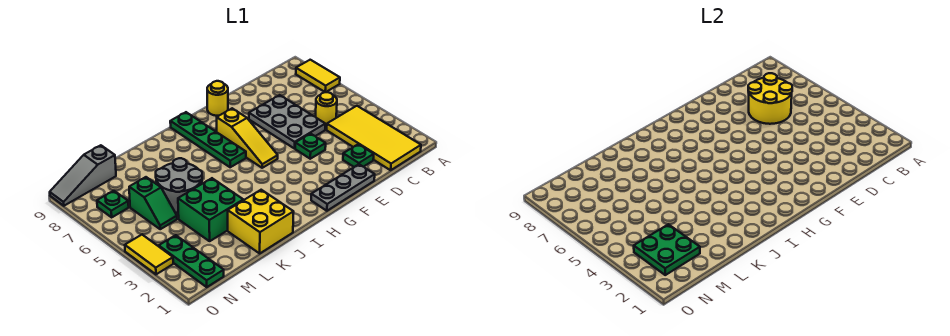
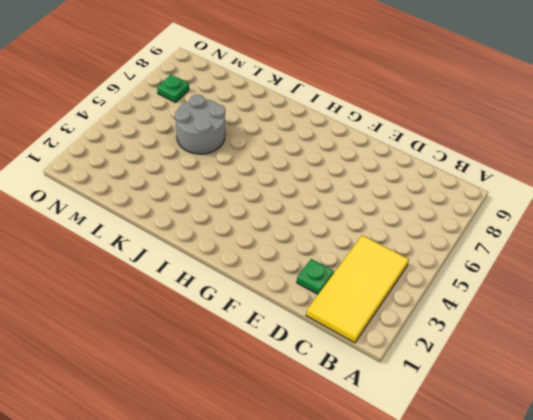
none -> yellow 1x2 tile [296,60,340,92]
none -> yellow 1x1 round brick [316,92,337,127]
none -> grey 2x3 plate [249,95,325,149]

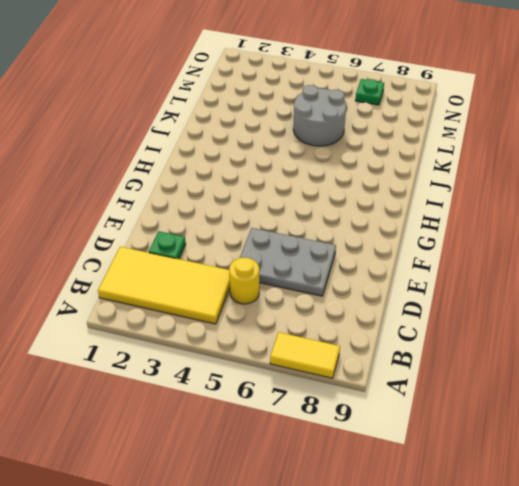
none -> grey 1x3 plate [311,164,375,211]
none -> green 1x1 plate [295,134,326,159]
none -> yellow 1x1 round brick [207,81,228,116]

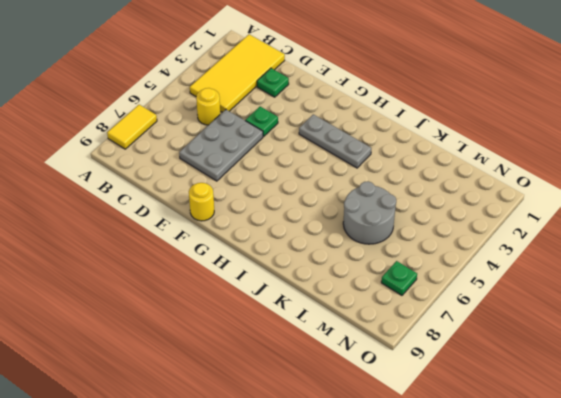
grey 1x3 plate [299,114,371,168] -> grey 1x3 plate moved to [311,164,375,211]
none -> yellow 1x3 slope [217,108,278,168]
none -> green 1x4 plate [170,112,246,167]
none -> yellow 2x2 brick [228,190,294,253]

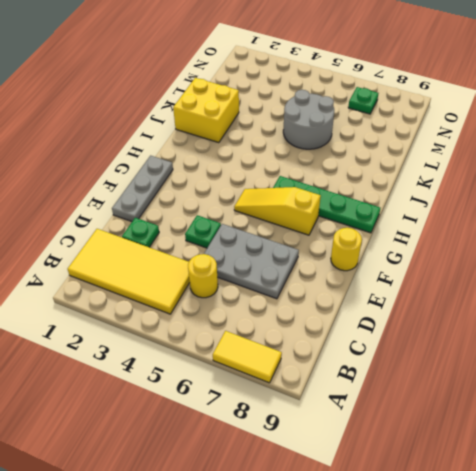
none -> green 2x2 brick [178,178,243,241]
none -> green 1x2 slope [129,177,177,229]
none -> grey 1x3 slope [50,145,116,206]

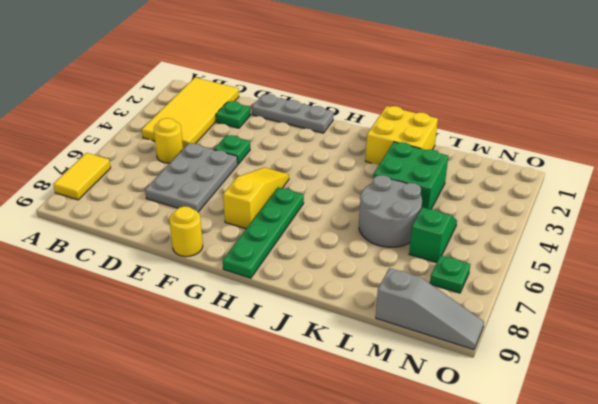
none -> green 1x3 plate [159,235,224,287]
none -> yellow 1x2 tile [125,235,173,274]
none -> yellow 2x2 round brick [748,73,792,124]

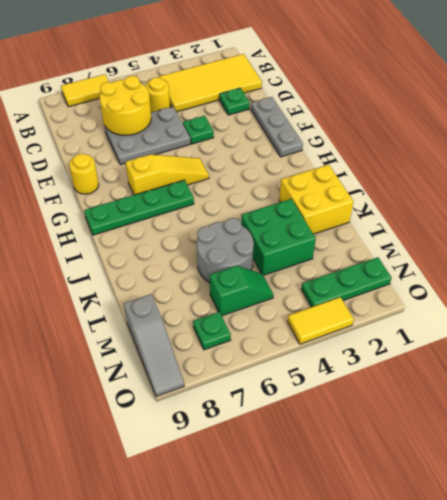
none -> green 2x2 plate [634,224,700,275]

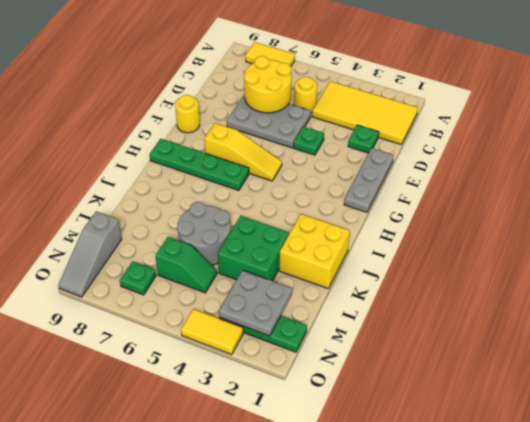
grey 2x2 plate [219,270,292,336] -> green 2x2 plate [634,224,700,275]

